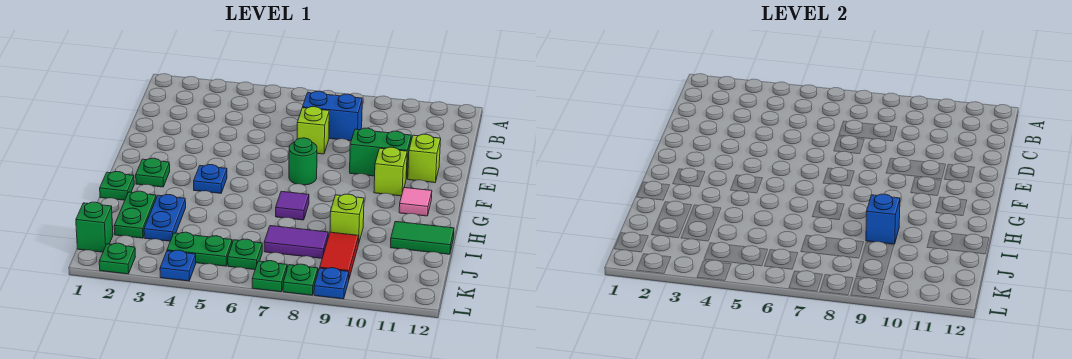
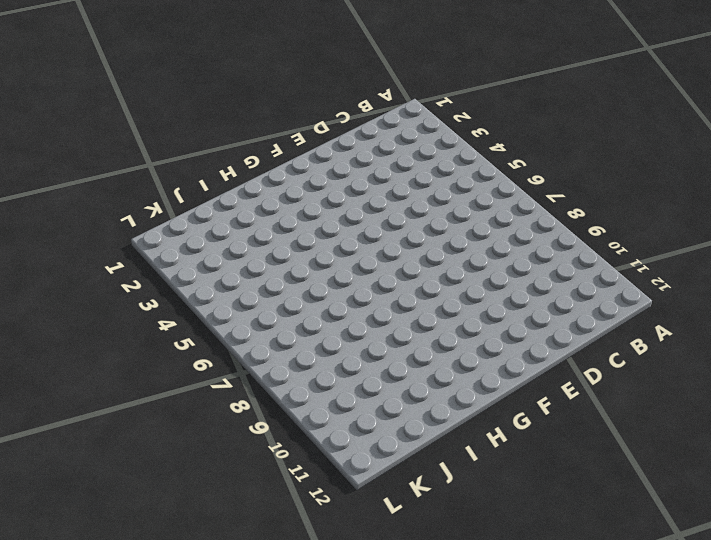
none -> blue 1x2 brick [302,91,362,141]
none -> lime 1x1 brick [297,107,329,154]
none -> green 1x2 brick [350,128,411,178]

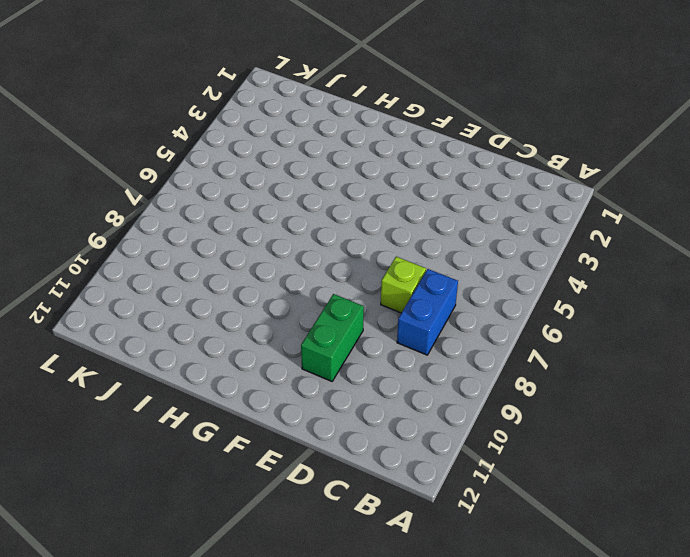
none -> lime 1x1 brick [408,134,441,183]
none -> green 1x1 round brick [289,138,317,185]
none -> lime 1x1 brick [374,147,407,196]

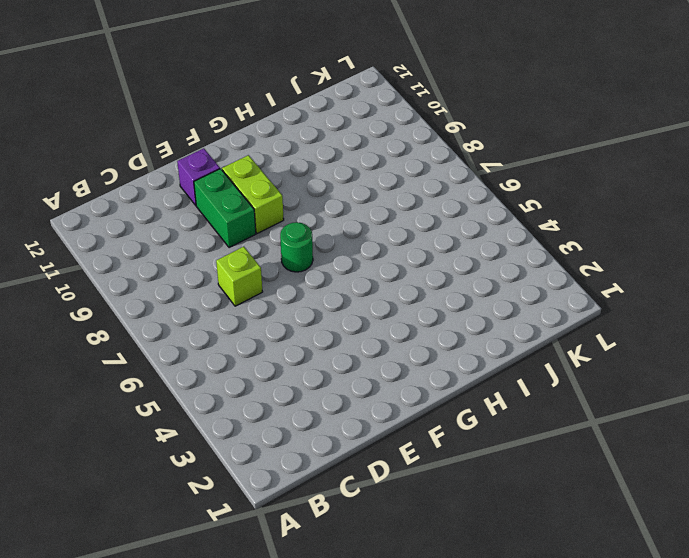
purple 1x1 brick [177,148,220,205] -> lime 1x1 brick [408,134,441,183]
lime 1x2 brick [222,155,284,234] -> lime 1x1 brick [374,147,407,196]
none -> blue 1x2 brick [302,91,362,141]
none -> green 1x1 plate [136,158,170,187]
none -> blue 1x1 plate [194,165,227,193]

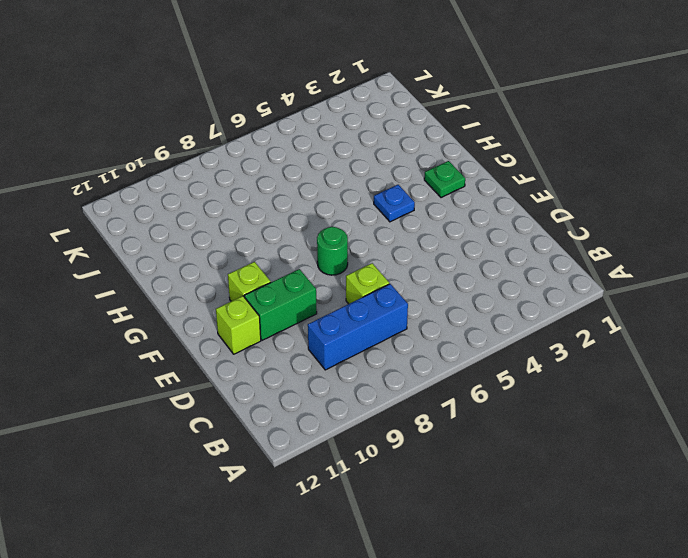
blue 1x3 brick [308,284,408,370] -> blue 1x2 brick [302,91,362,141]
none -> pink 1x1 tile [399,188,432,216]
none -> green 1x1 plate [100,172,134,200]
none -> purple 1x1 tile [276,191,309,220]

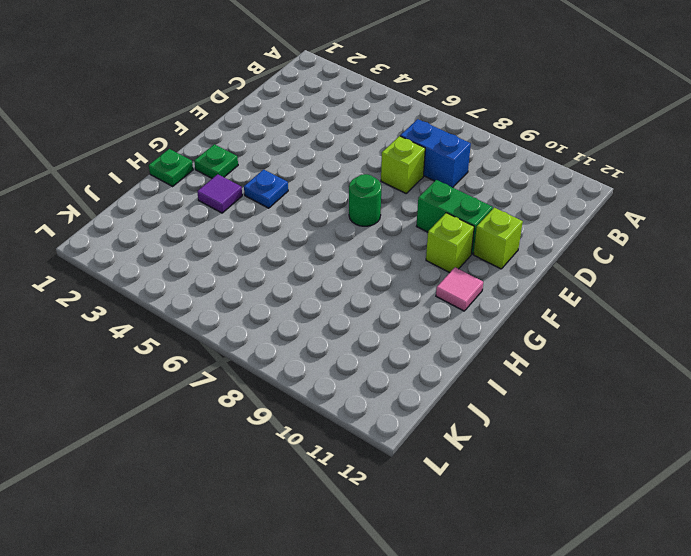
purple 1x1 tile [197,174,242,213] -> purple 1x1 tile moved to [276,191,309,220]
none -> green 1x2 plate [114,191,156,238]
none -> blue 1x2 plate [144,195,186,241]
none -> lime 1x1 brick [330,194,364,241]

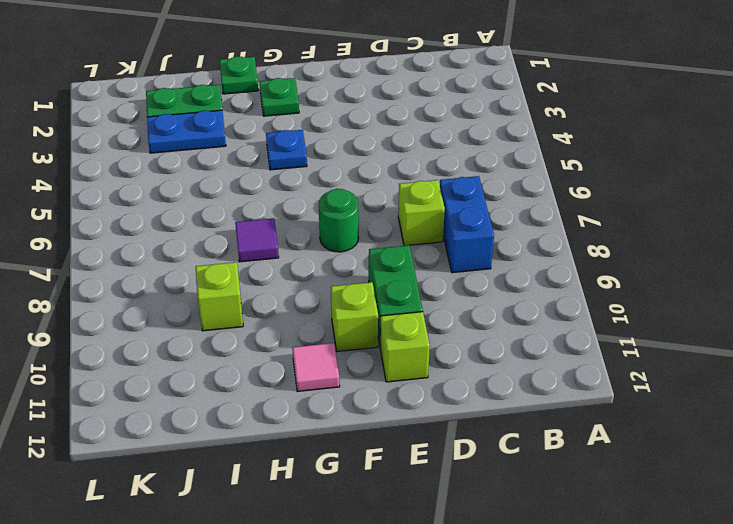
none -> green 1x2 tile [390,222,454,254]
none -> purple 1x2 tile [264,226,328,258]
none -> red 1x2 tile [320,232,359,278]

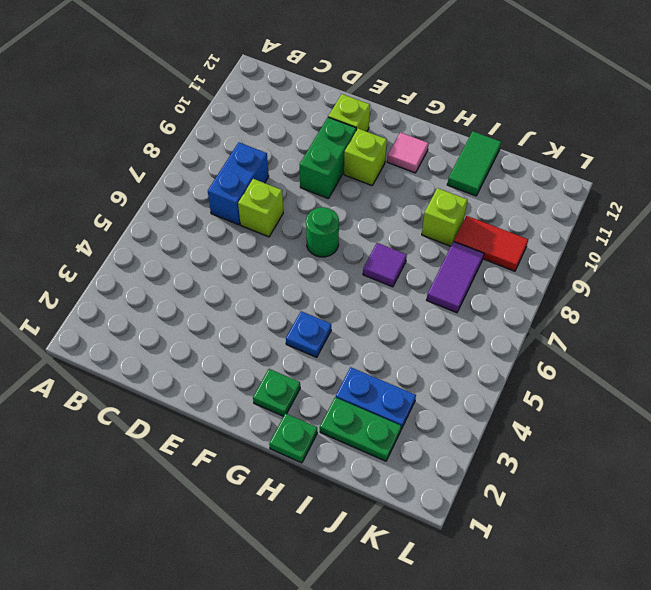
none -> green 1x1 brick [76,202,113,252]
none -> green 1x2 plate [167,232,232,266]
none -> green 1x1 plate [228,239,262,270]

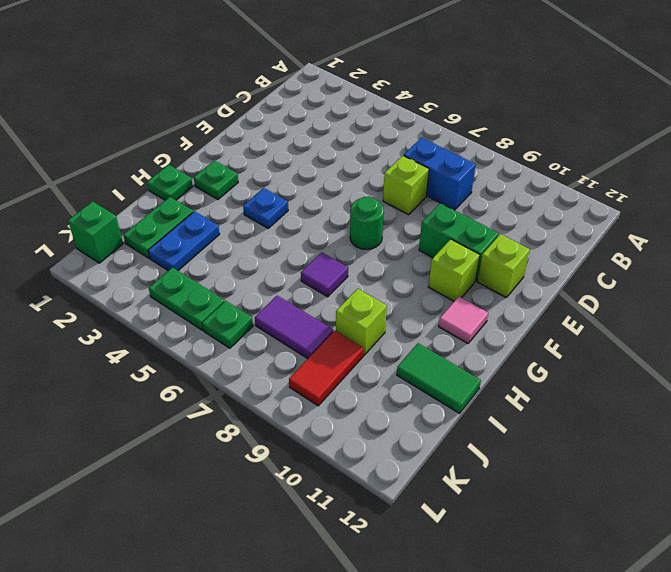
none -> green 1x1 plate [99,243,135,274]
none -> blue 1x1 plate [160,250,196,281]
none -> green 1x1 plate [252,261,287,292]

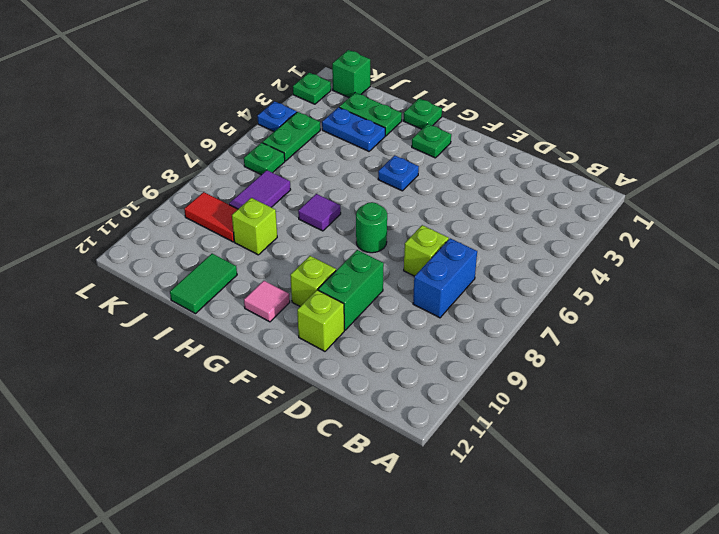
none -> green 1x1 plate [252,261,287,292]
none -> green 1x1 plate [283,264,318,295]
none -> blue 1x1 plate [314,268,349,299]

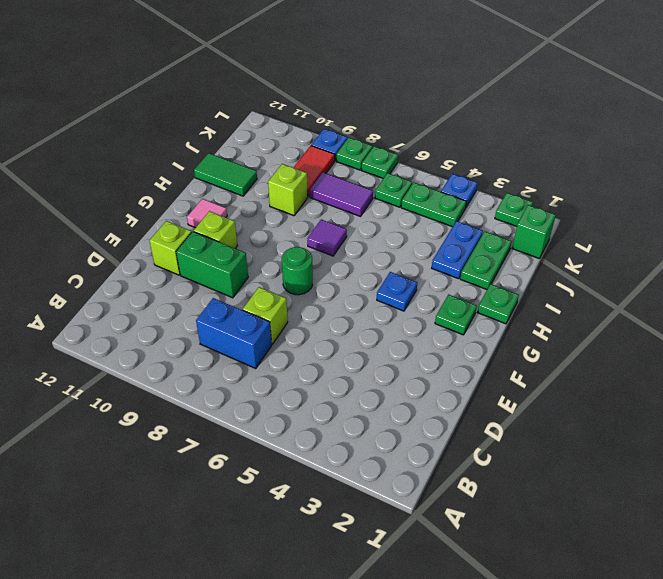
none -> blue 1x1 brick [866,194,900,244]

